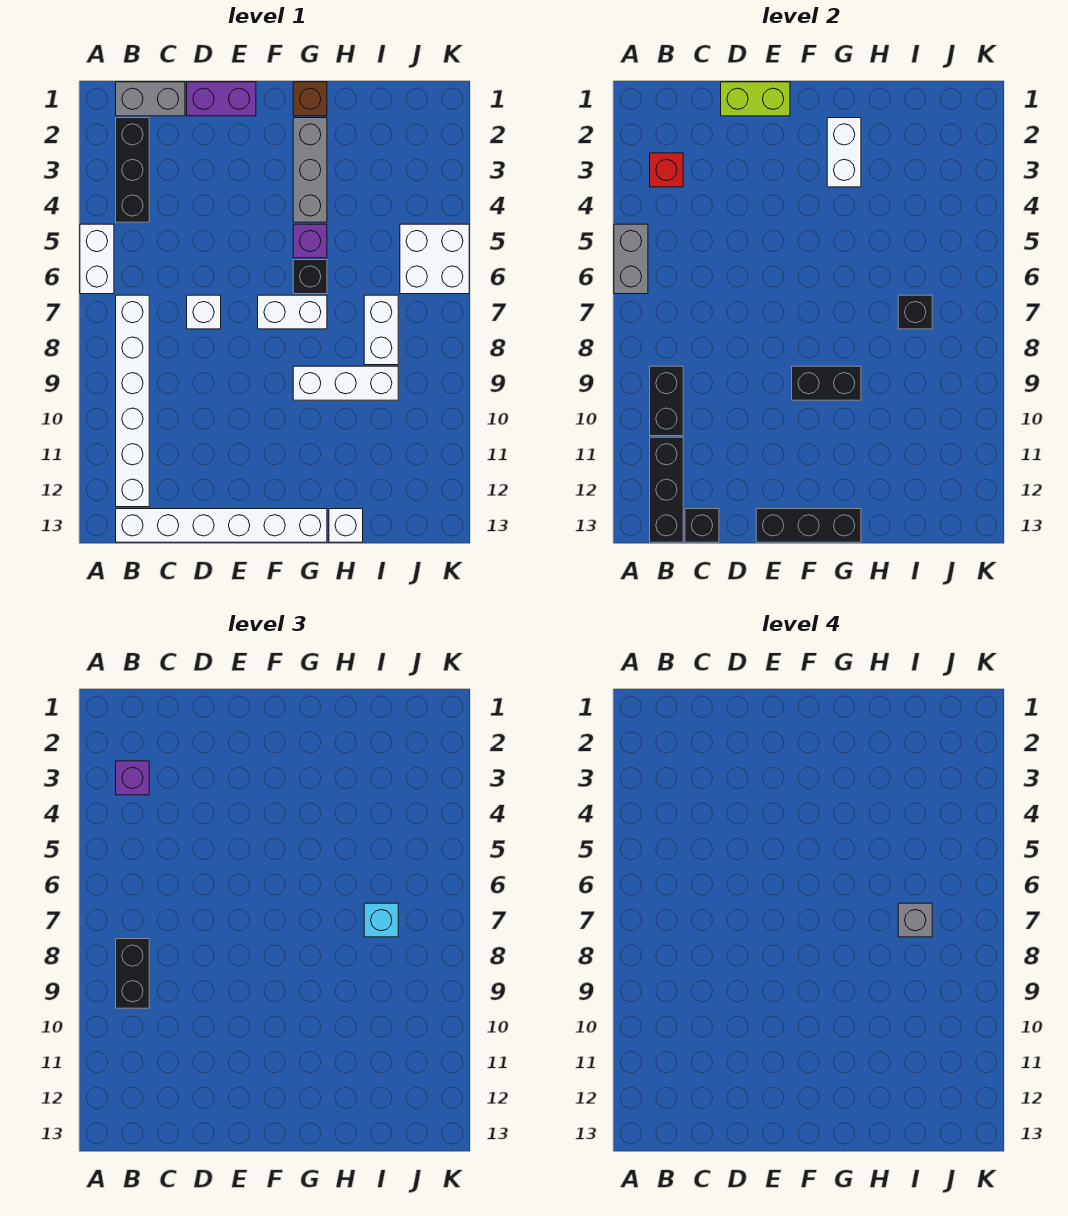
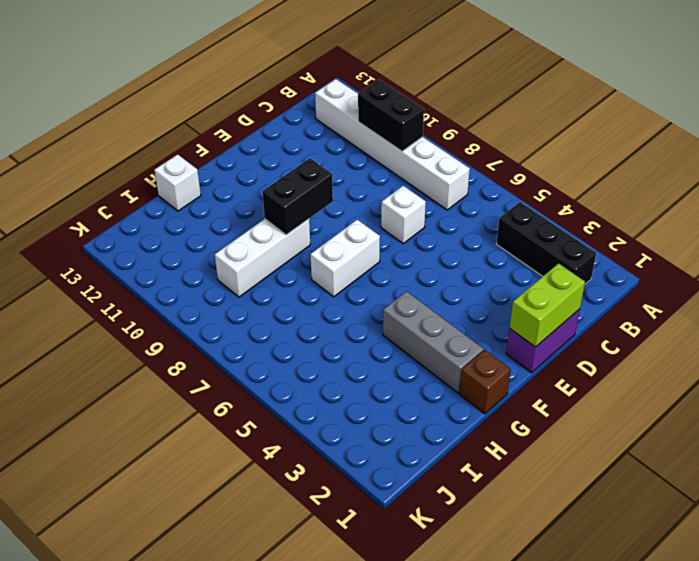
none -> white 1x2 brick [80,224,114,294]
none -> grey 1x2 brick [116,82,185,116]
none -> white 1x6 brick [116,509,327,542]
none -> purple 1x1 brick [293,224,327,258]

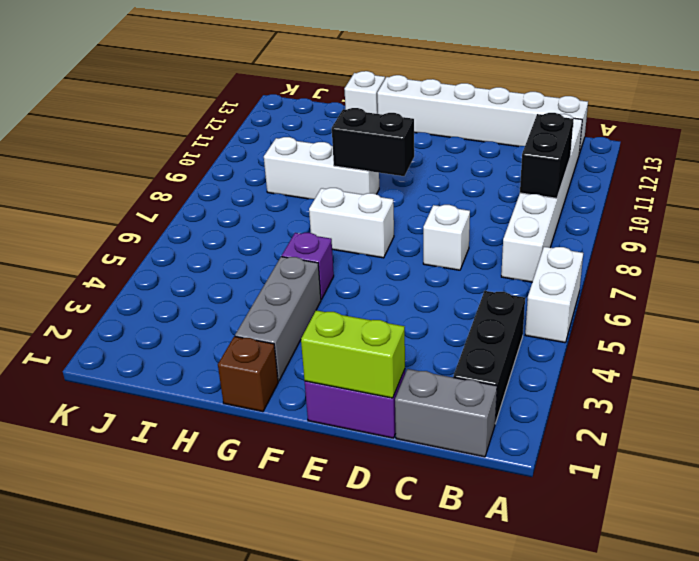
none -> black 1x1 brick [293,260,327,294]
none -> white 1x2 brick [364,295,398,365]
none -> white 2x2 brick [400,224,469,294]
none -> grey 1x2 brick [614,224,648,294]

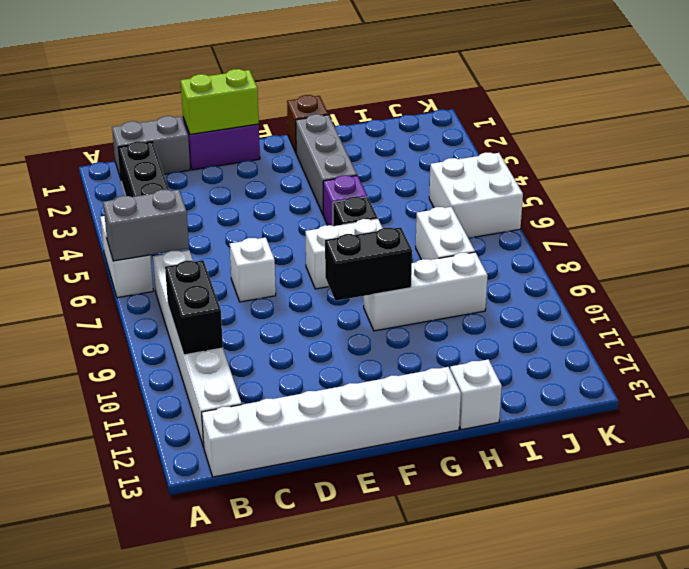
grey 1x2 brick [103,190,189,261] -> grey 1x2 brick turned to [614,224,648,294]
none -> red 1x1 brick [650,153,683,187]
none -> black 1x3 brick [650,437,683,542]
none -> black 1x1 brick [685,509,719,542]
none -> black 1x3 brick [756,509,861,542]

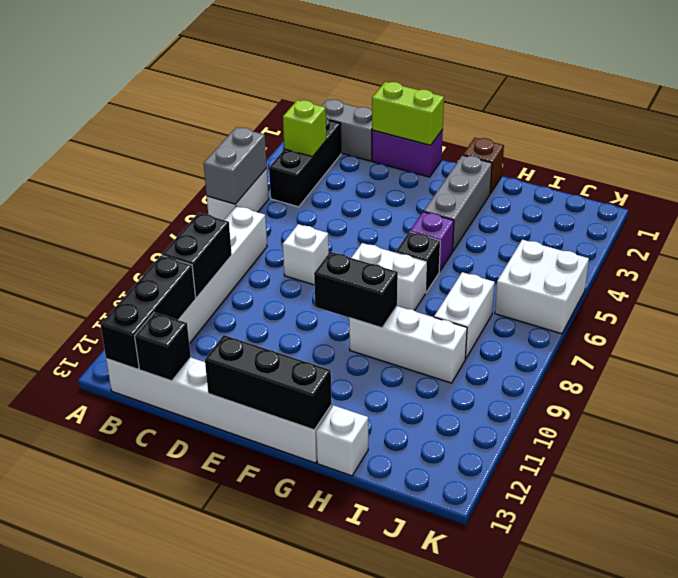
lime 1x1 brick [283,100,326,157] -> red 1x1 brick [650,153,683,187]
none -> white 1x2 brick [827,118,861,187]
none -> black 1x1 brick [898,295,932,329]
none -> purple 1x1 brick [116,761,149,795]
none -> black 1x2 brick [116,939,149,1008]

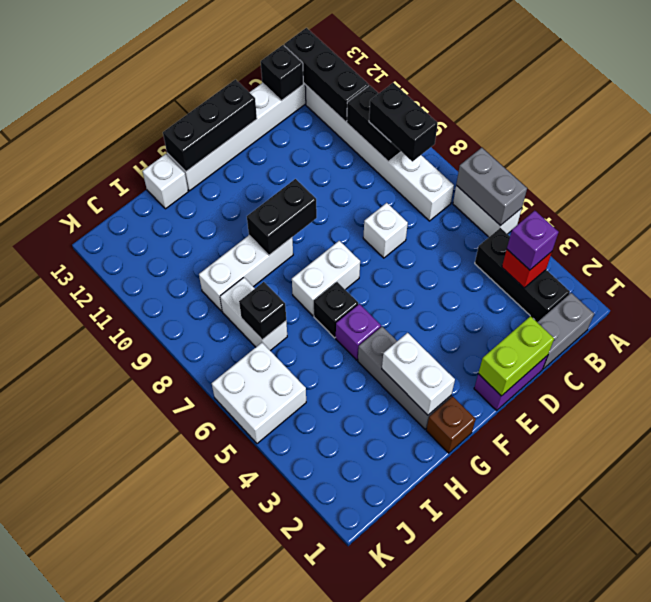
none -> cyan 1x1 brick [364,903,398,937]
none -> grey 1x1 brick [898,903,932,937]

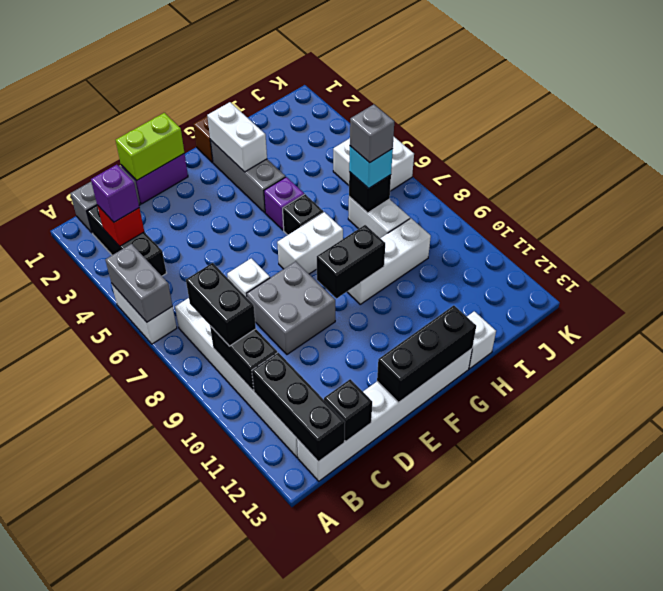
grey 2x2 brick [247,261,335,354] -> none

